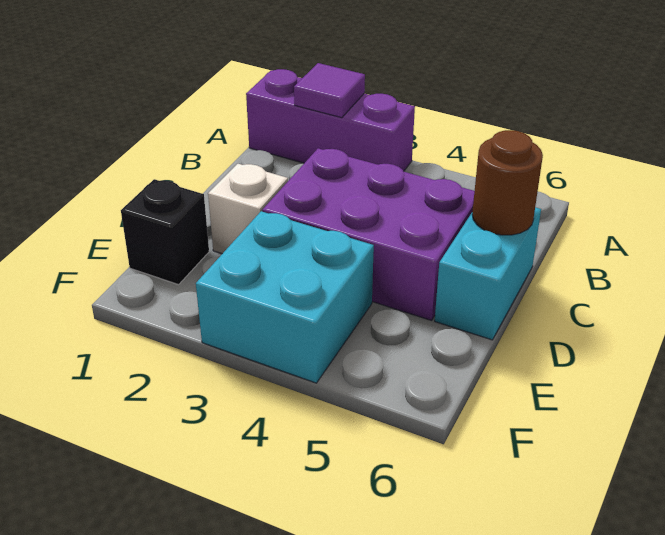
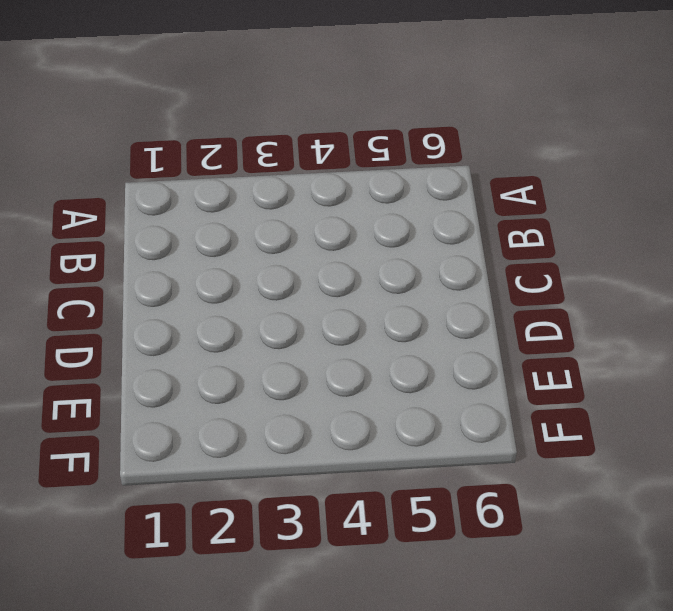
none -> purple 1x3 brick [246,69,415,171]
none -> purple 2x3 brick [262,148,474,320]

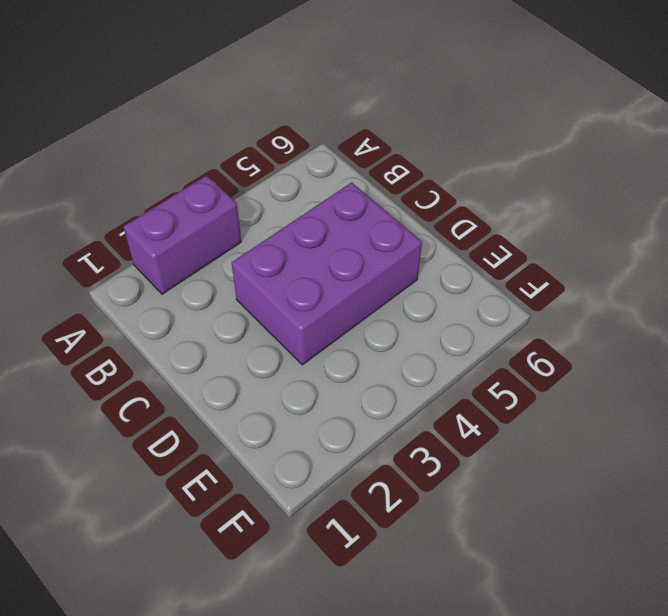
purple 1x2 brick [124,175,241,294] -> purple 1x3 brick [246,69,415,171]
none -> cyan 1x2 brick [435,207,541,340]
none -> white 1x1 brick [208,164,288,254]

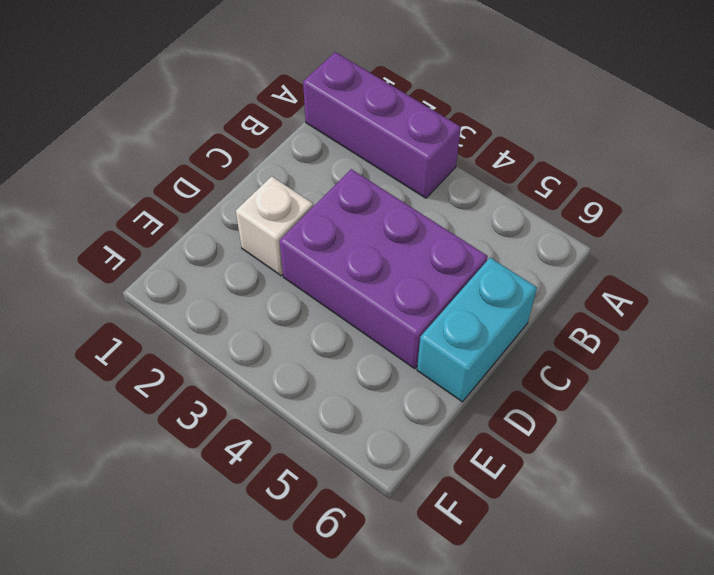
none -> black 1x1 brick [121,179,209,285]
none -> cyan 2x2 brick [196,211,374,383]

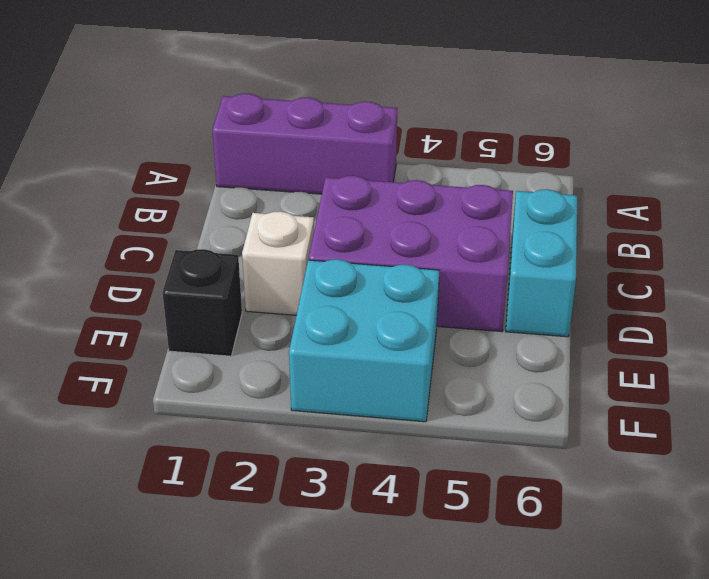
none -> purple 1x1 tile [294,63,365,118]
none -> brown 1x1 round brick [472,130,543,235]

